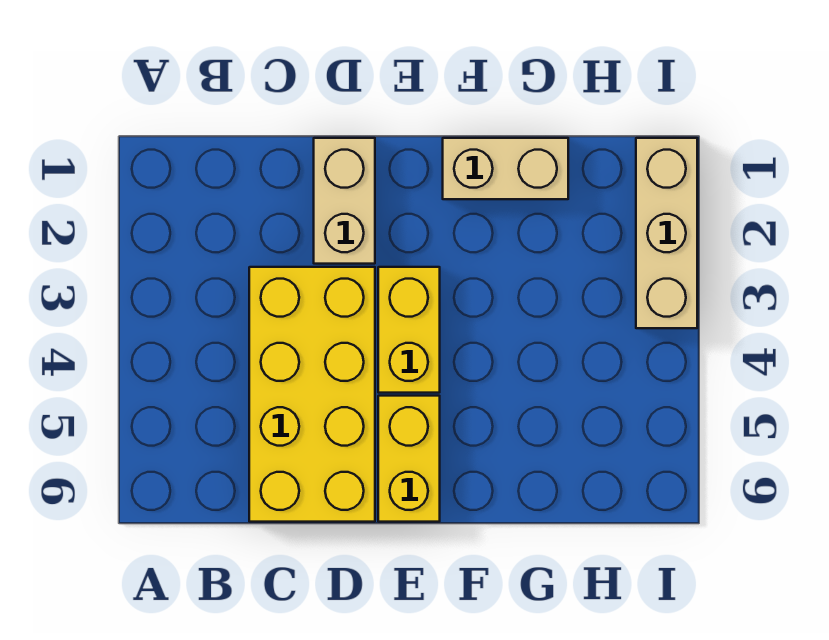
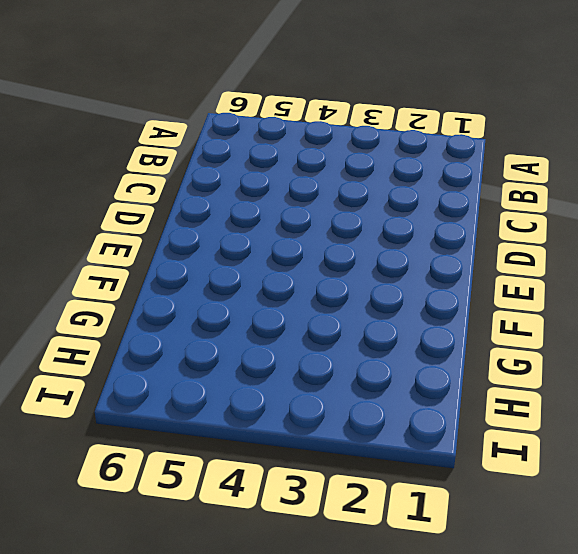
none -> yellow 2x4 brick [249,267,375,522]
none -> tan 1x2 brick [314,138,375,264]

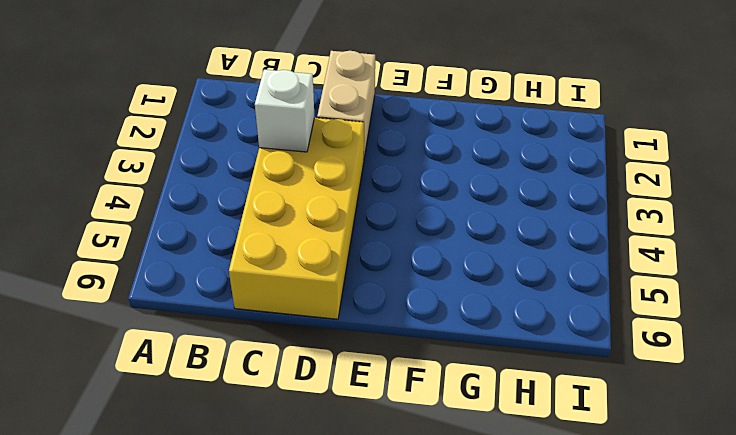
white 1x1 brick [255,70,315,152] -> none
none -> yellow 1x2 brick [378,267,440,393]
none -> yellow 1x2 brick [378,396,440,522]

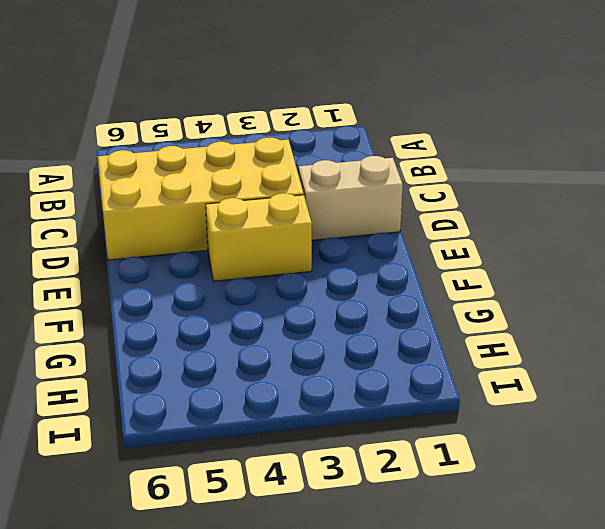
none -> yellow 1x2 brick [378,396,440,522]
none -> tan 1x2 brick [443,138,568,199]

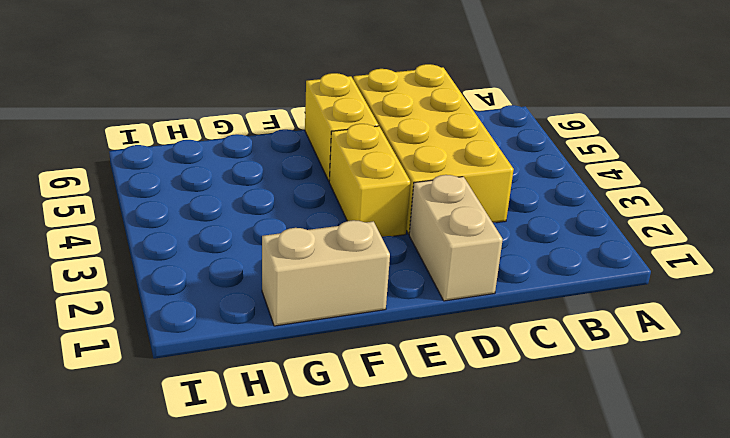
none -> tan 1x3 brick [636,138,697,328]

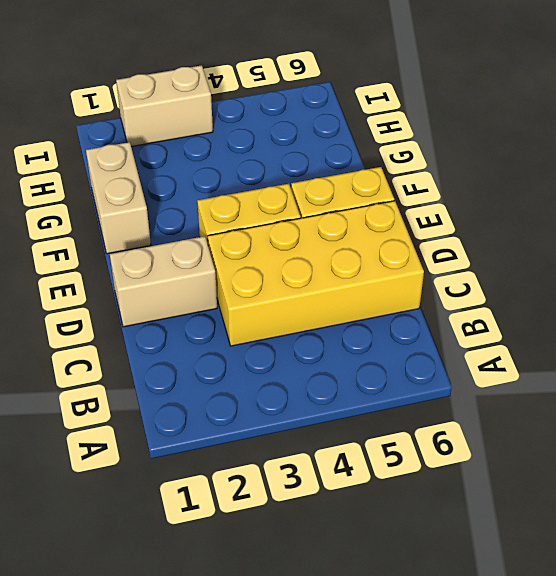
tan 1x2 brick [116,65,213,147] -> tan 1x3 brick [636,138,697,328]

